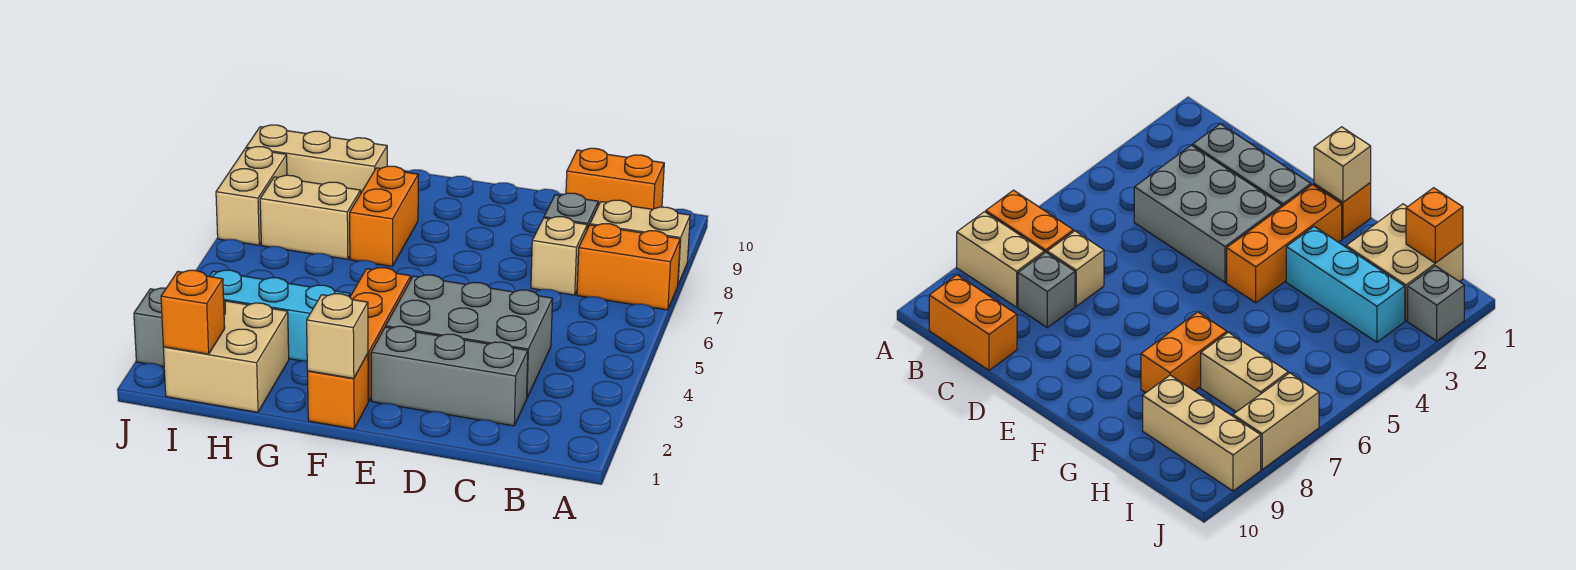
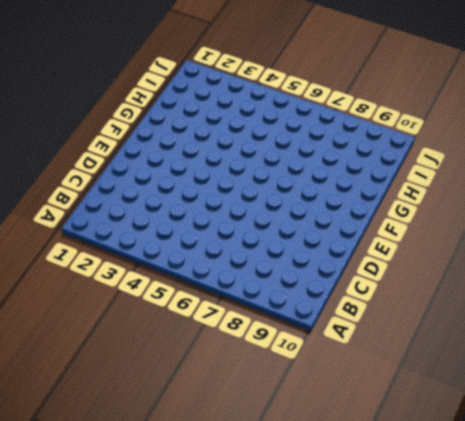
none -> orange 1x2 brick [577,224,680,310]
none -> tan 1x2 brick [590,200,690,284]
none -> orange 1x2 brick [566,148,664,209]

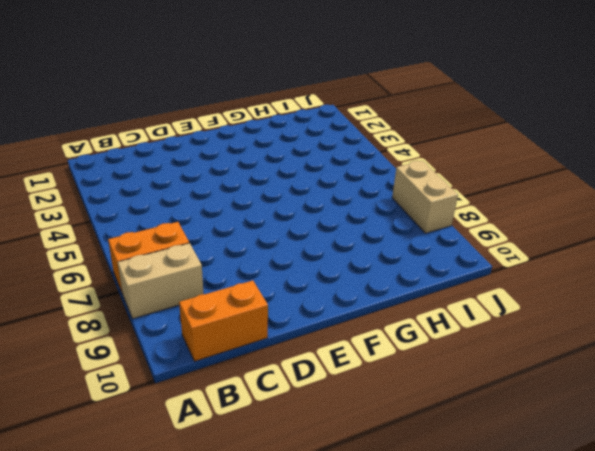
none -> grey 1x3 brick [371,326,528,426]
none -> grey 2x3 brick [386,275,553,398]
none -> tan 1x1 brick [531,217,587,295]

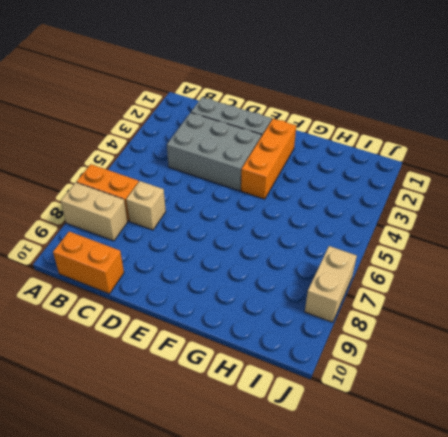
none -> grey 1x1 brick [544,193,598,229]
none -> orange 1x1 brick [307,354,368,429]
none -> cyan 1x3 brick [209,270,350,361]

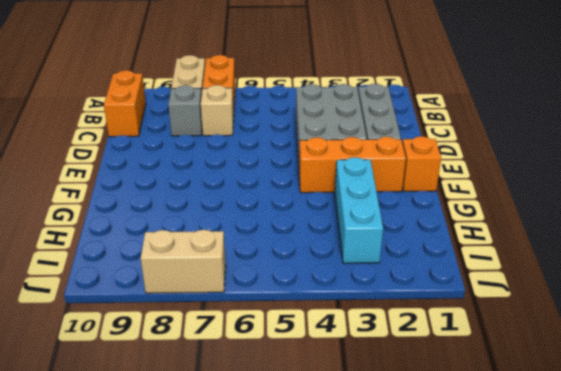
none -> orange 1x2 brick [350,166,418,266]
none -> tan 2x2 brick [163,301,289,412]
none -> tan 1x2 brick [260,175,361,259]

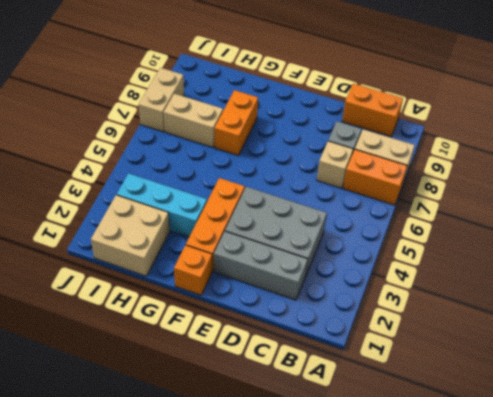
none -> tan 1x3 brick [246,125,387,192]
none -> grey 1x1 brick [134,288,166,367]
none -> tan 1x1 brick [307,294,368,379]

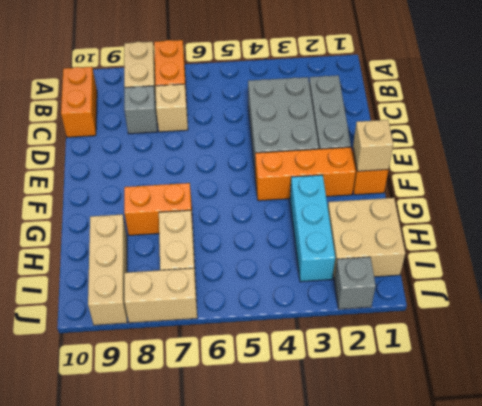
none -> orange 1x1 brick [161,270,225,354]

